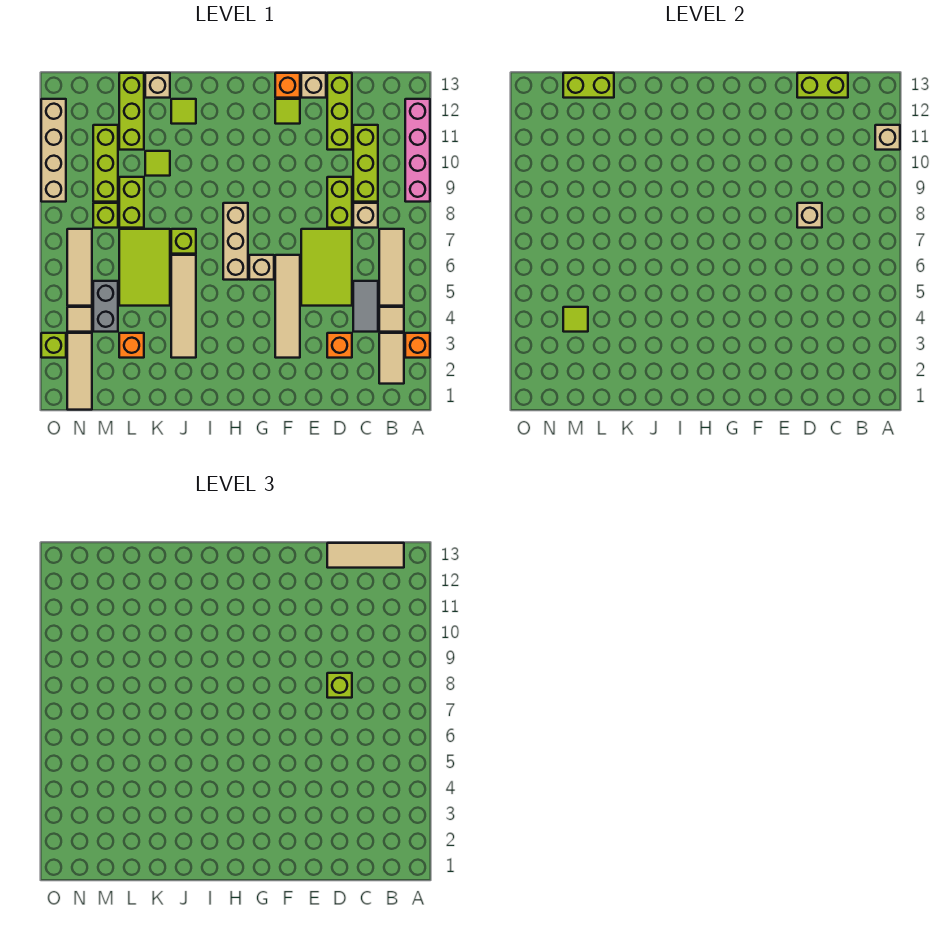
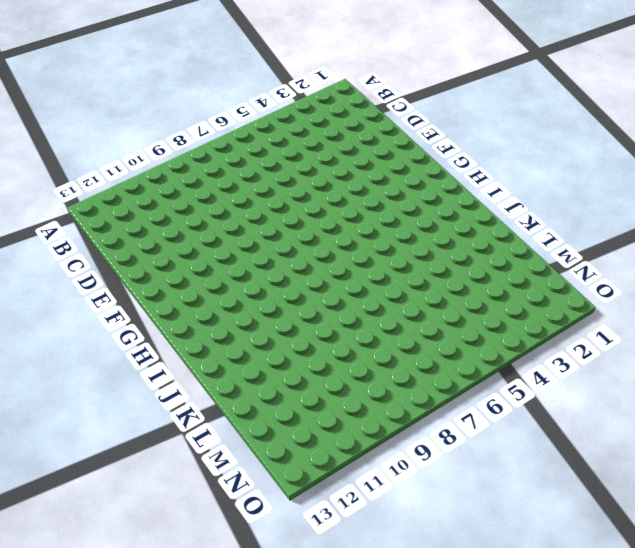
none -> orange 1x1 brick [405,333,430,358]
none -> pink 1x4 brick [405,99,430,202]
none -> tan 1x2 tile [379,333,404,384]
none -> tan 1x1 tile [379,307,404,332]

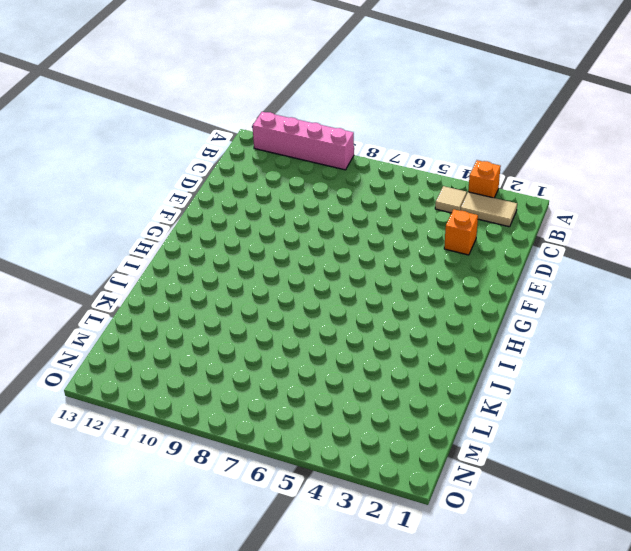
none -> tan 1x3 tile [379,229,404,306]
none -> grey 1x2 tile [353,281,378,332]
none -> tan 1x1 brick [353,203,378,228]
none -> lime 1x3 brick [353,125,378,202]

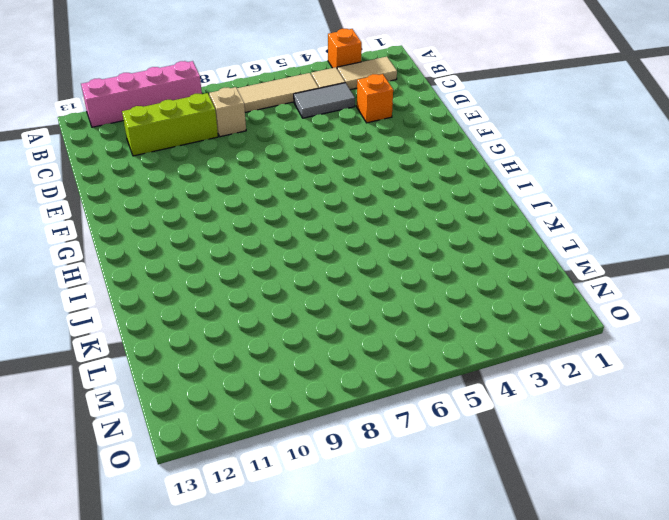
none -> lime 2x3 tile [301,229,352,306]
none -> lime 1x2 brick [327,177,352,228]
none -> lime 1x3 brick [327,73,352,150]
none -> tan 1x1 brick [301,73,326,98]

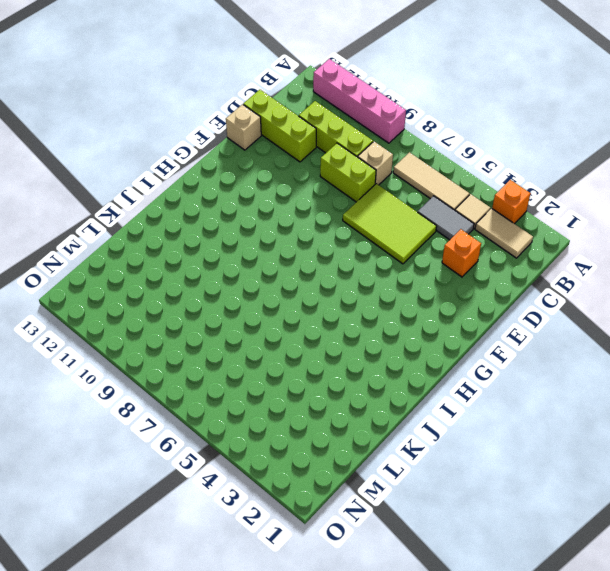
none -> tan 1x4 tile [275,255,300,358]
none -> lime 1x1 tile [275,99,300,124]
none -> orange 1x1 brick [275,73,300,98]
none -> tan 1x1 brick [249,255,274,280]

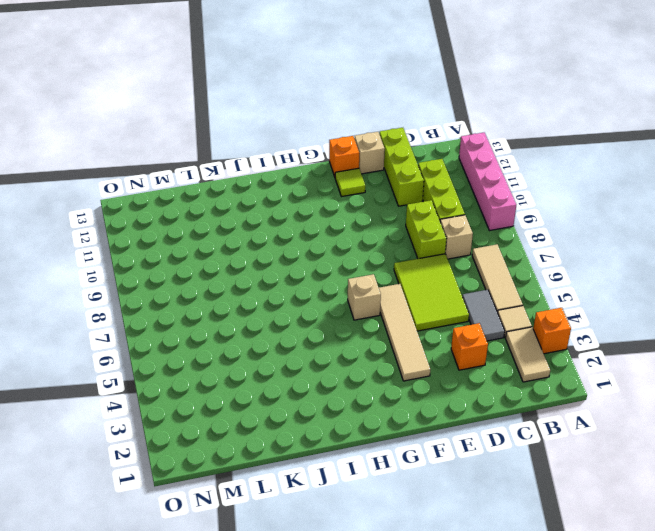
none -> tan 1x3 brick [223,203,248,280]
none -> tan 1x4 tile [171,255,196,358]
none -> lime 1x1 brick [171,229,196,254]
none -> lime 1x1 tile [171,99,196,124]

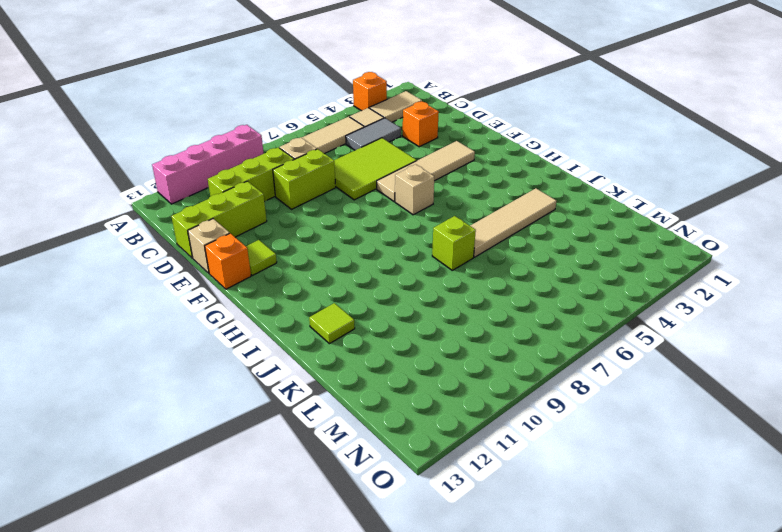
none -> tan 1x3 brick [223,203,248,280]
none -> lime 2x3 tile [119,229,170,306]
none -> lime 1x1 tile [145,151,170,176]
none -> tan 1x1 brick [145,73,170,98]

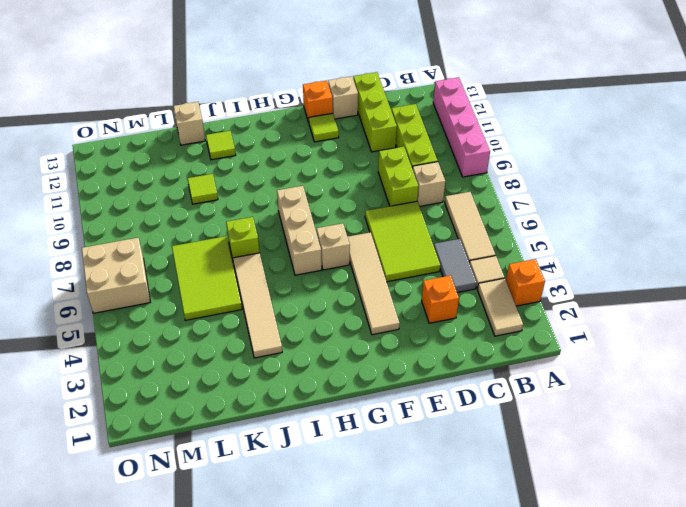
tan 2x2 brick [82,238,150,313] -> tan 1x3 tile [67,229,92,306]
none -> orange 1x1 brick [119,333,144,358]
none -> lime 1x2 brick [119,177,144,228]
none -> lime 1x3 brick [119,73,144,150]
none -> grey 1x2 brick [93,281,118,332]

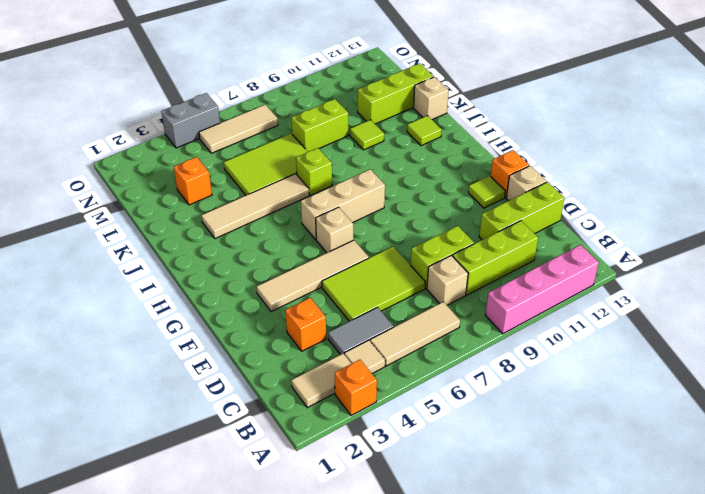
grey 1x2 brick [161,93,220,148] -> grey 1x2 brick moved to [93,281,118,332]
none -> lime 1x1 brick [93,203,118,228]
none -> lime 1x3 brick [93,125,118,202]
none -> tan 1x3 tile [67,333,92,410]
none -> tan 1x1 tile [67,307,92,332]

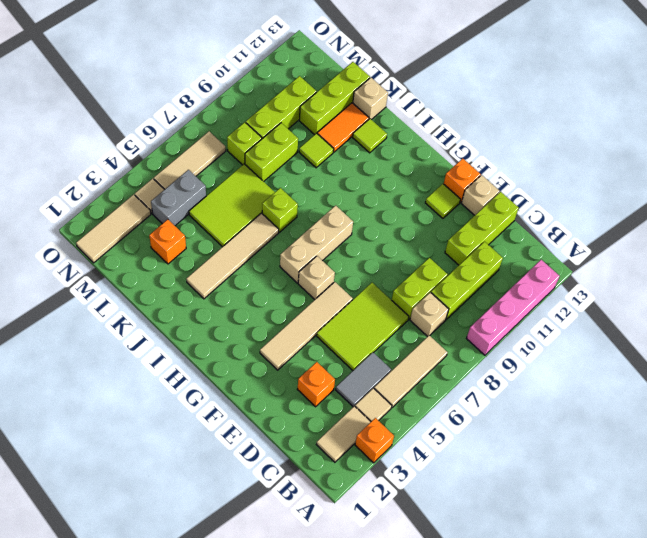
orange 1x2 tile [317,103,369,152] -> none
none -> lime 1x1 brick [41,333,66,358]
none -> tan 1x4 brick [41,99,66,202]
none -> tan 1x1 brick [875,125,900,150]
none -> lime 1x2 brick [797,73,848,98]

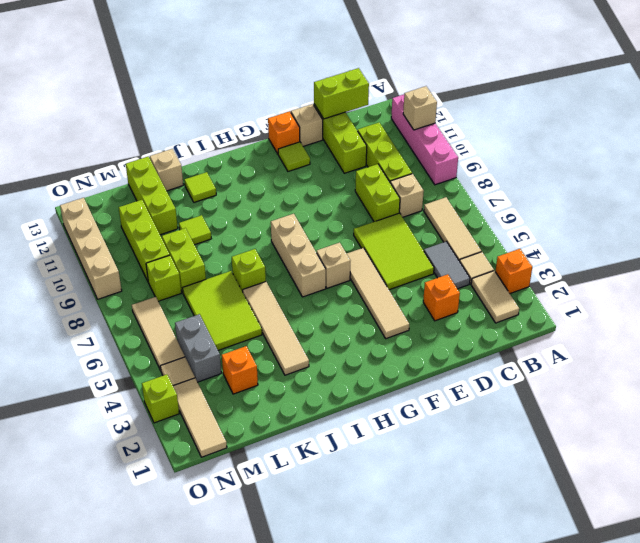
none -> tan 1x1 brick [797,203,822,228]
none -> lime 1x2 brick [563,73,614,98]
none -> lime 1x1 tile [563,307,588,332]
none -> tan 1x3 tile [327,543,404,568]

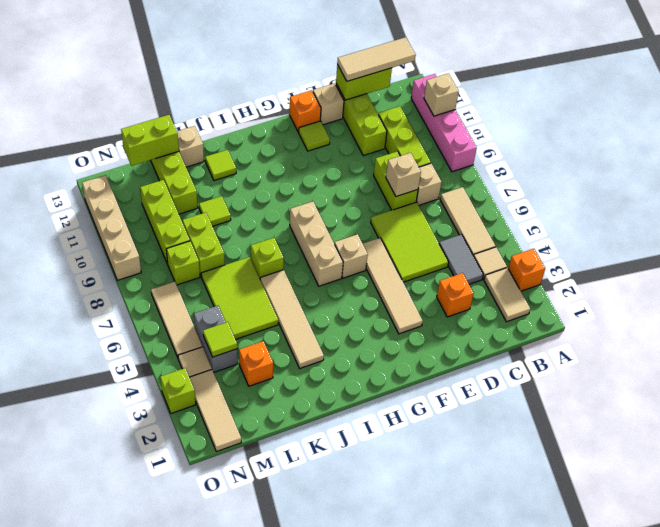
none -> lime 1x1 brick [327,673,352,698]

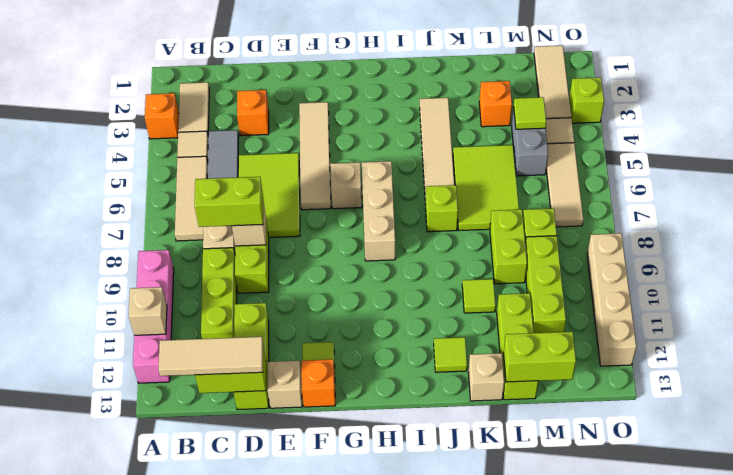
lime 1x2 brick [195,177,263,227] -> lime 1x1 brick [327,673,352,698]

